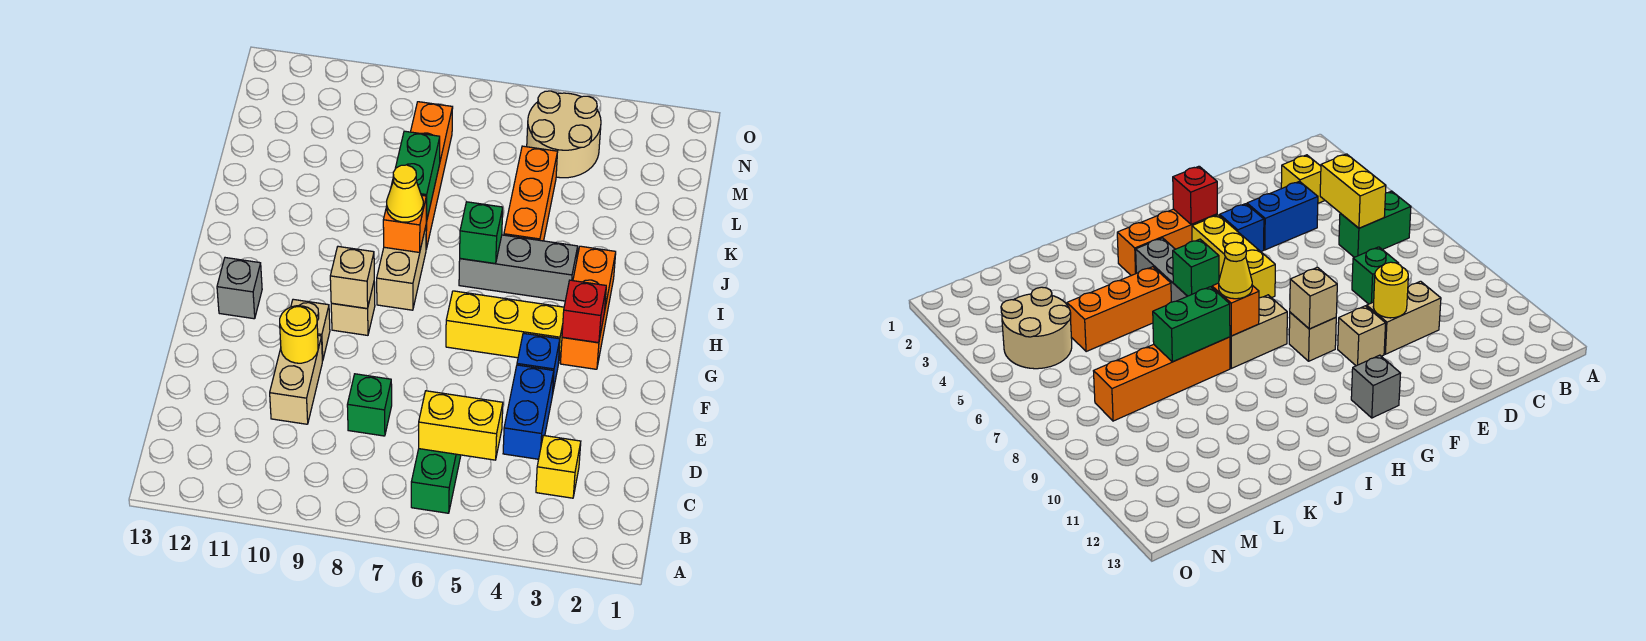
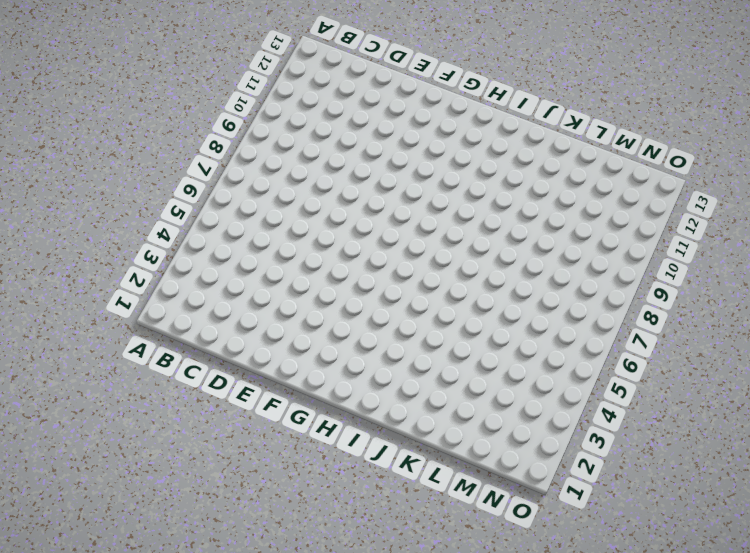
none -> green 1x2 brick [411,449,461,513]
none -> yellow 1x1 brick [536,436,581,498]
none -> blue 1x2 brick [503,365,554,459]

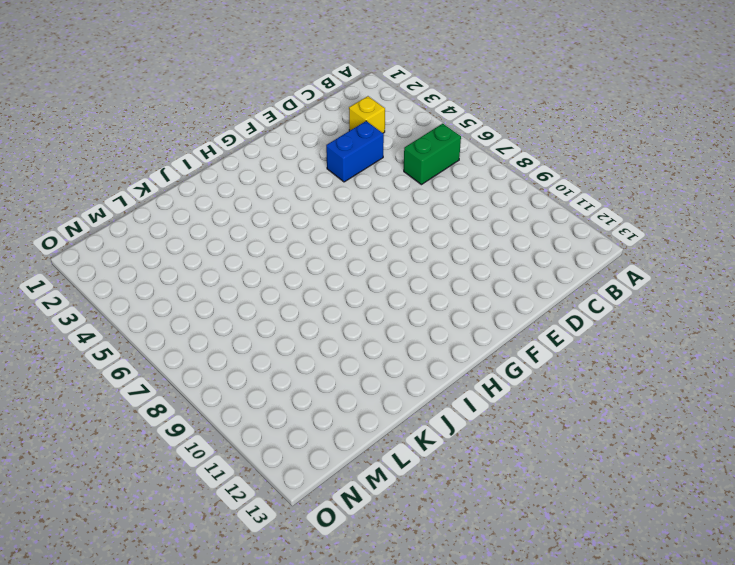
none -> green 1x1 brick [347,374,392,436]
none -> tan 1x2 brick [270,336,322,424]
none -> blue 1x1 brick [517,333,560,395]

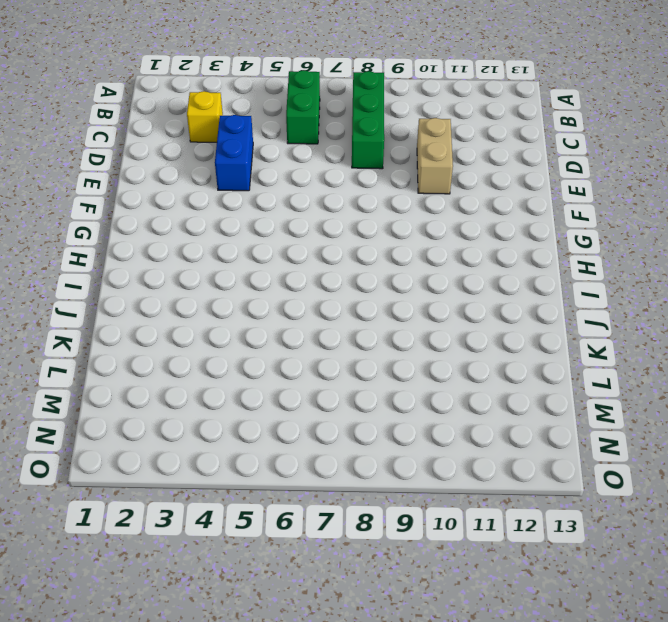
green 1x3 brick [352,71,384,169] -> green 1x1 brick [347,374,392,436]
none -> blue 1x1 brick [517,333,560,395]
none -> tan 1x1 brick [291,299,330,361]
none -> orange 1x3 brick [560,246,616,369]

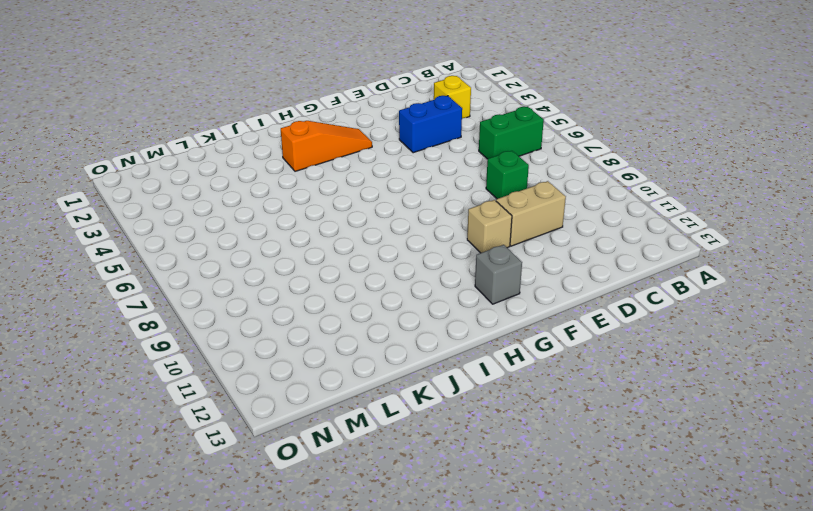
orange 1x3 slope [281,121,372,171] -> orange 1x3 brick [560,246,616,369]
none -> blue 1x1 brick [517,333,560,395]
none -> yellow 1x3 brick [446,291,564,363]
none -> tan 1x1 brick [331,282,375,335]

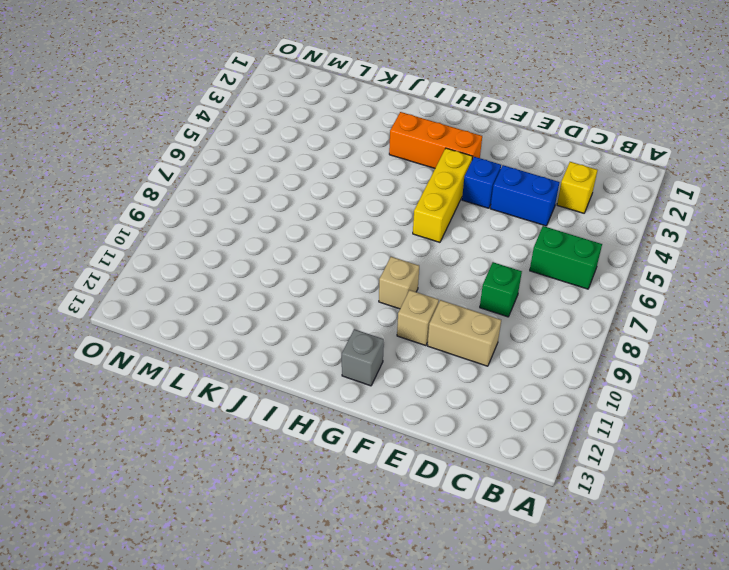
none -> tan 1x2 brick [377,227,426,310]
none -> grey 1x3 brick [459,235,578,301]
none -> orange 1x3 brick [504,146,558,241]

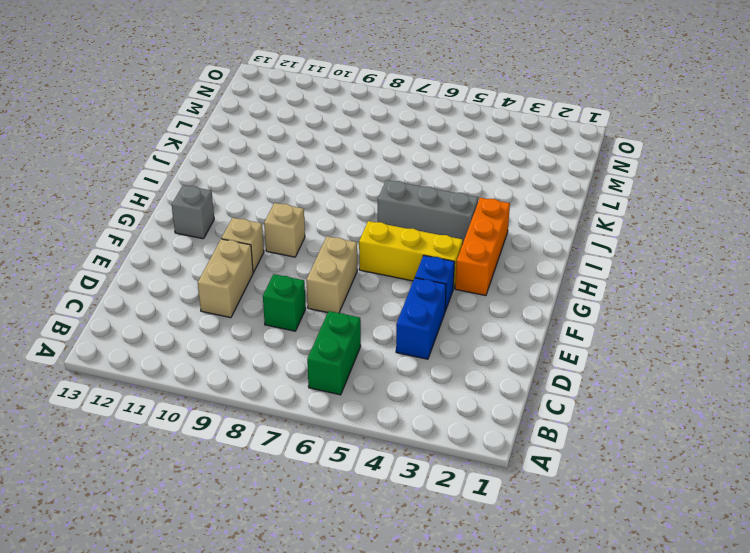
tan 1x2 brick [307,236,357,313] -> tan 1x2 brick moved to [377,227,426,310]
none -> yellow 1x1 brick [536,436,581,498]
none -> orange 1x3 brick [504,146,558,241]
none -> orange 1x4 brick [411,102,453,249]

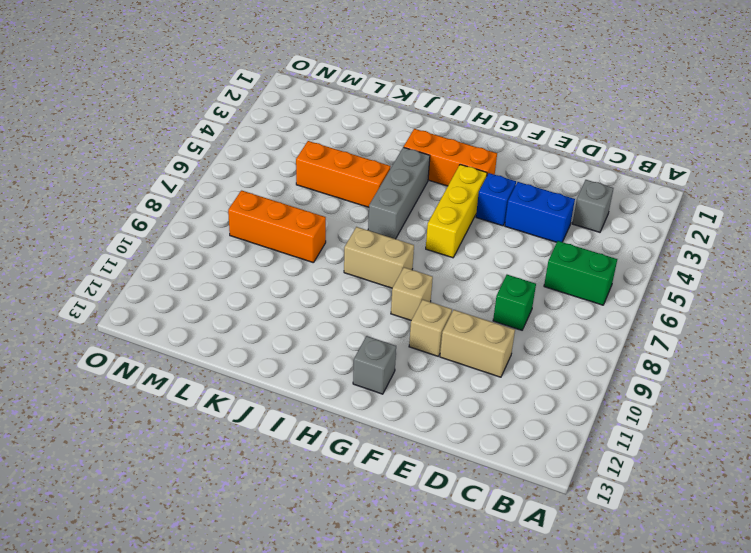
grey 1x1 brick [572,180,613,232] -> yellow 1x1 brick [536,436,581,498]
orange 1x3 brick [228,191,326,263] -> orange 1x4 brick [411,102,453,249]
none -> tan 2x2 round brick [527,91,601,178]
none -> yellow 1x2 brick [419,391,503,460]
none -> yellow 1x1 round brick [280,306,318,363]

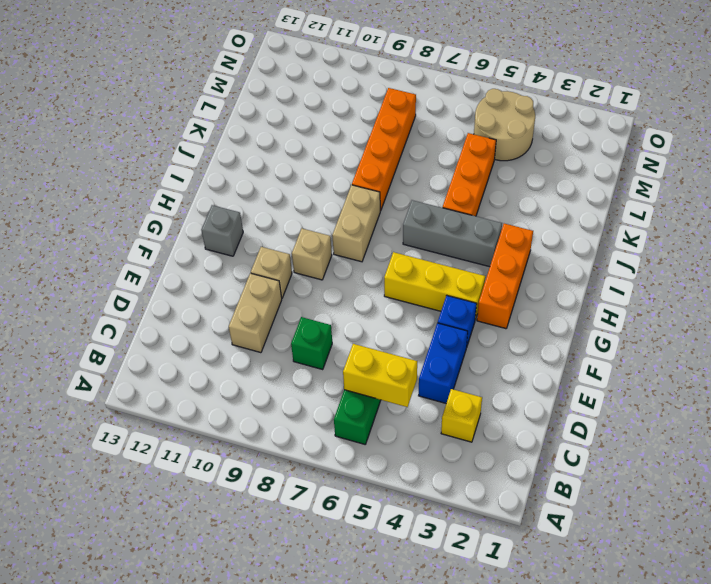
none -> yellow 1x1 round brick [280,306,318,363]
none -> red 1x1 brick [562,280,606,343]
none -> tan 1x1 brick [330,246,374,309]

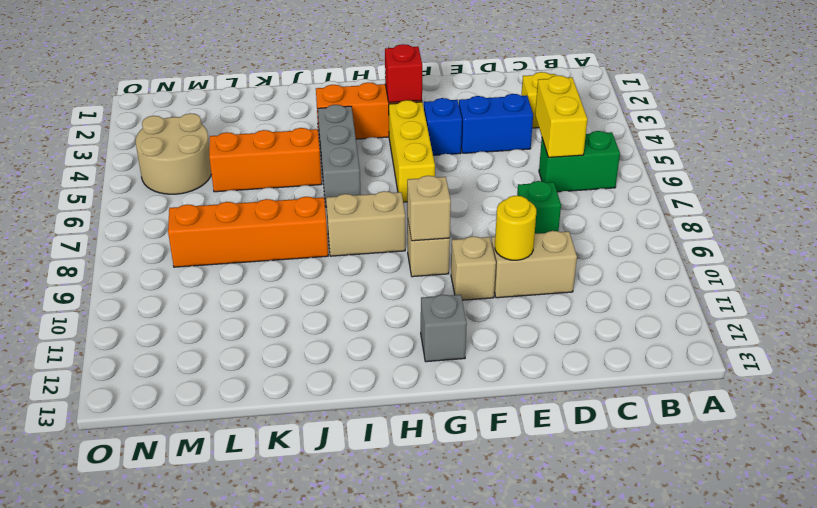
none -> green 1x1 brick [460,202,503,264]
none -> orange 1x1 brick [383,195,426,252]
none -> green 1x2 brick [391,131,440,222]

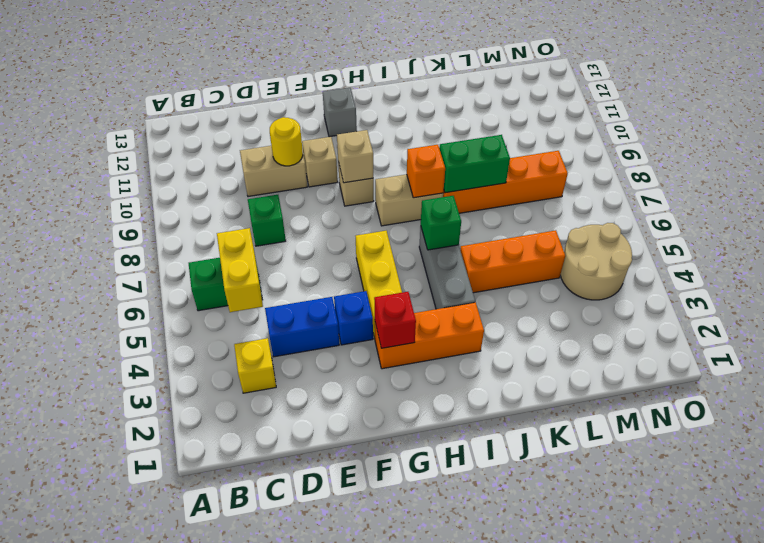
none -> yellow 1x1 cone [387,165,423,222]

